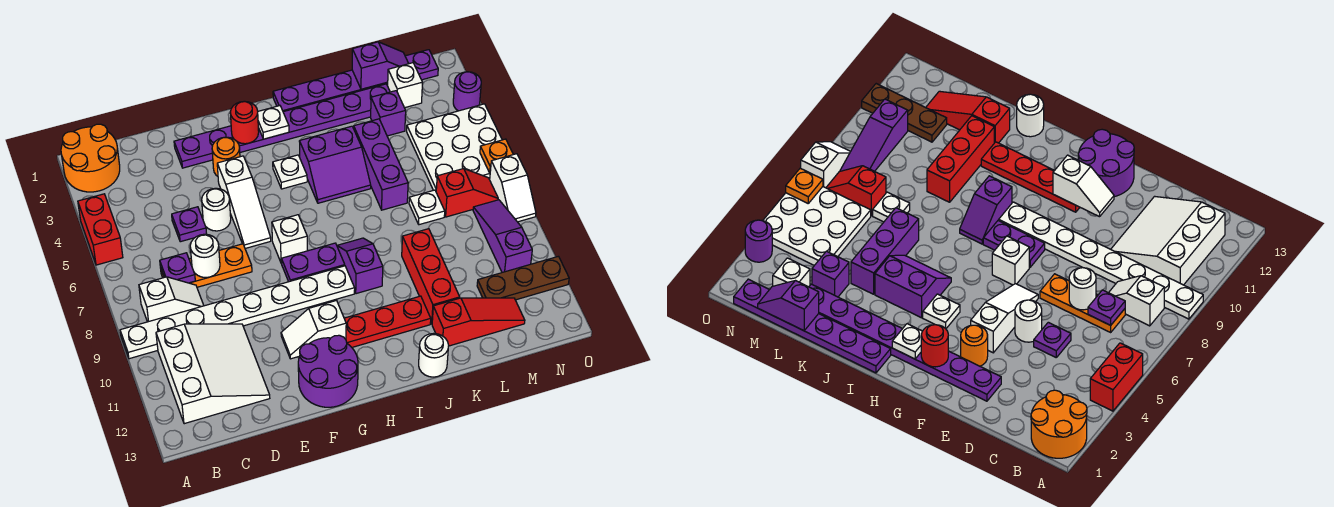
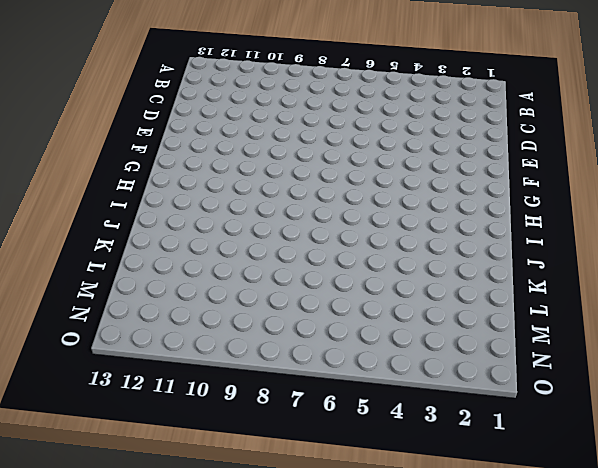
none -> orange 2x2 round brick [61,124,120,192]
none -> red 1x2 brick [78,194,123,265]
none -> white 1x8 plate [120,266,355,359]
none -> white 1x2 slope [139,277,204,322]

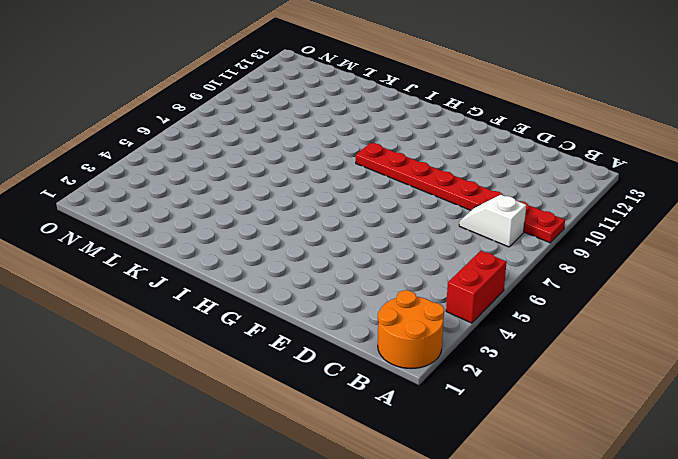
red 1x8 plate [356,143,565,243] -> white 1x8 plate [120,266,355,359]
none -> white 3x3 slope [156,324,270,424]
none -> orange 1x3 plate [161,244,252,287]
none -> purple 1x1 plate [172,207,207,242]
none -> purple 1x8 plate [174,84,390,168]

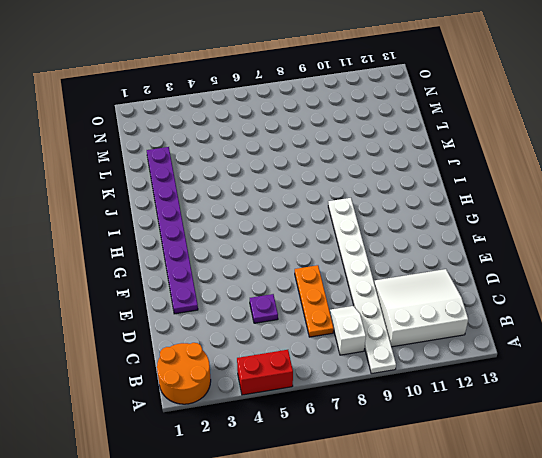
none -> white 1x1 round brick [202,188,231,231]
none -> orange 1x1 round brick [212,137,240,176]
none -> white 1x3 slope [217,156,271,248]
none -> purple 2x2 round brick [298,335,358,407]

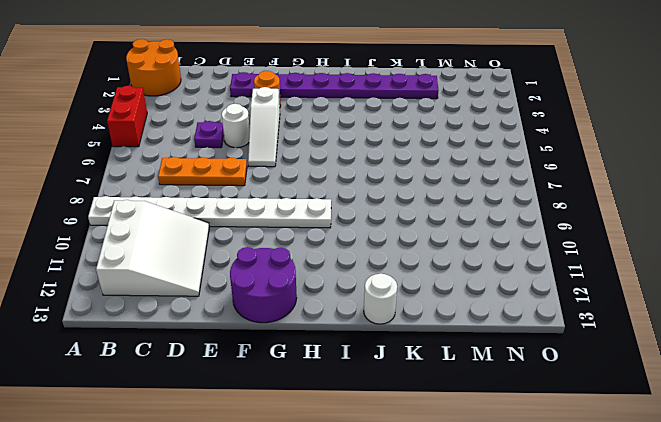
none -> white 1x2 slope [139,277,204,322]
none -> white 1x1 brick [272,215,308,263]
none -> purple 1x2 plate [281,243,345,282]
none -> red 1x4 plate [344,296,431,347]

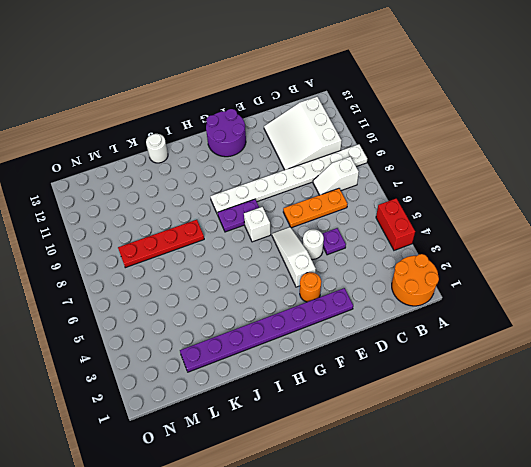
red 1x4 plate [118,220,204,268] -> red 1x4 plate moved to [344,296,431,347]
none -> white 1x1 plate [273,155,307,189]
none -> purple 1x6 plate [273,50,438,112]
none -> purple 2x2 slope [299,126,371,203]
none -> purple 1x2 slope [337,238,383,294]

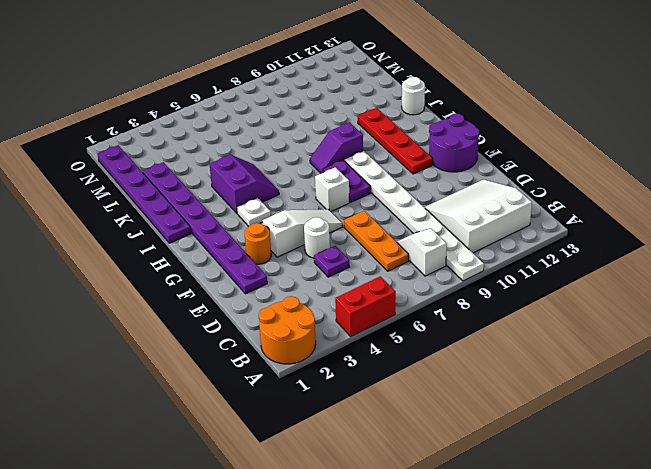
none -> purple 1x3 brick [354,119,408,210]
none -> red 1x3 brick [402,229,460,324]
none -> red 1x3 slope [432,298,525,346]
none -> purple 1x1 brick [371,91,406,136]

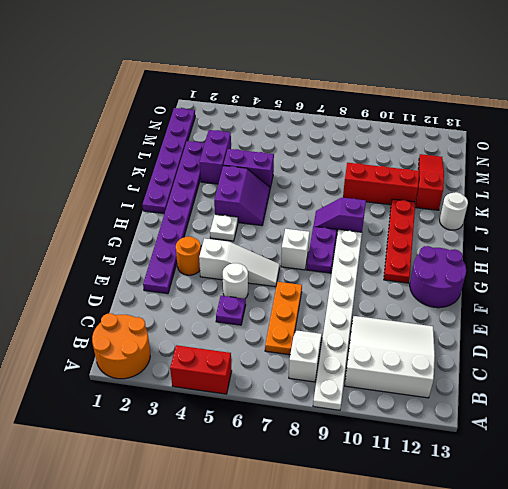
purple 1x2 brick [200,130,231,184] -> purple 1x1 brick [371,91,406,136]
purple 1x2 brick [223,149,274,188] -> purple 1x3 brick [354,119,408,210]
none -> white 1x1 plate [409,190,445,225]
none -> white 1x1 brick [388,63,422,108]
none -> white 3x3 plate [407,104,502,190]
none -> red 1x2 slope [436,169,498,217]

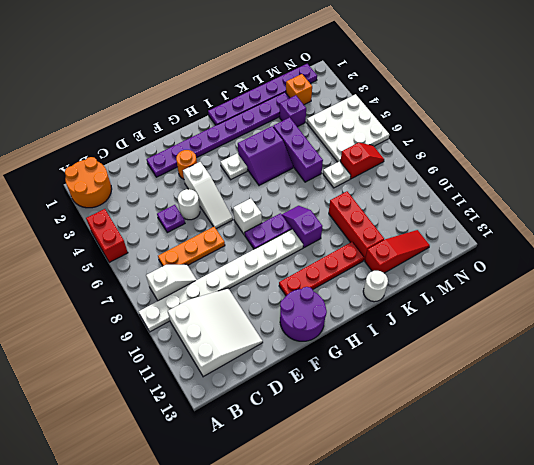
orange 1x1 brick [286,74,312,105] -> white 1x1 brick [388,63,422,108]
none -> brown 1x3 plate [477,256,569,300]
none -> purple 1x3 slope [473,200,532,272]
none -> purple 1x1 round brick [453,72,481,111]
none -> white 1x2 slope [490,154,536,222]

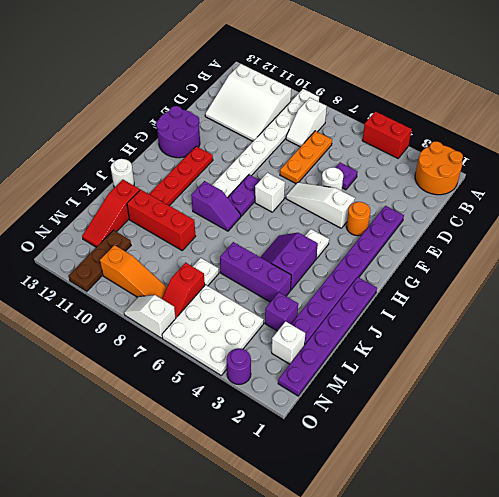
orange 1x3 slope [100,245,167,299] -> purple 1x3 slope [473,200,532,272]
none -> purple 1x1 plate [160,253,195,283]
none -> white 1x1 round brick [190,234,220,278]
none -> white 1x2 slope [281,301,346,359]
none -> red 1x1 round brick [230,101,259,144]

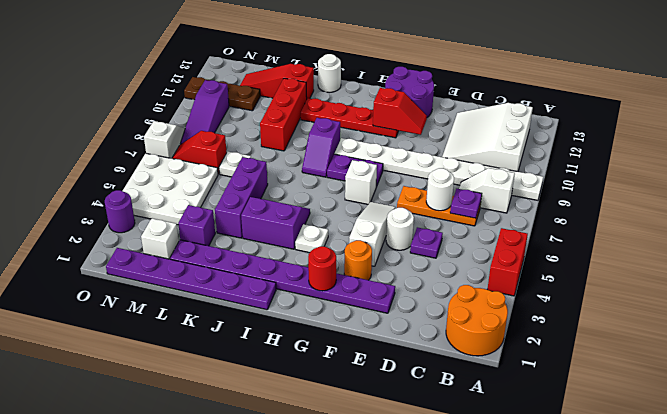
red 1x2 slope [373,88,427,135] -> white 1x2 slope [281,301,346,359]
none -> white 1x1 plate [258,106,289,139]
none -> purple 1x2 slope [352,42,409,89]
none -> orange 1x1 plate [480,139,513,173]

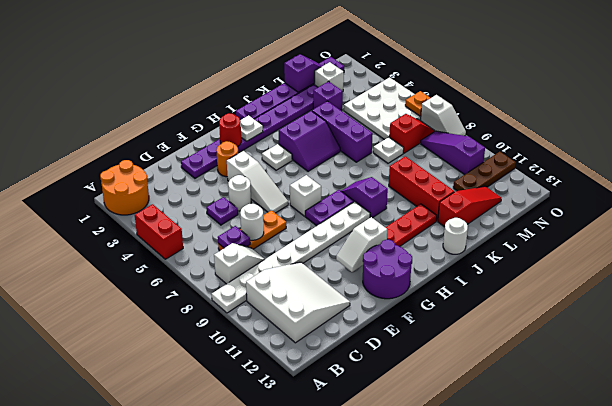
none -> purple 1x1 round brick [453,72,481,111]

